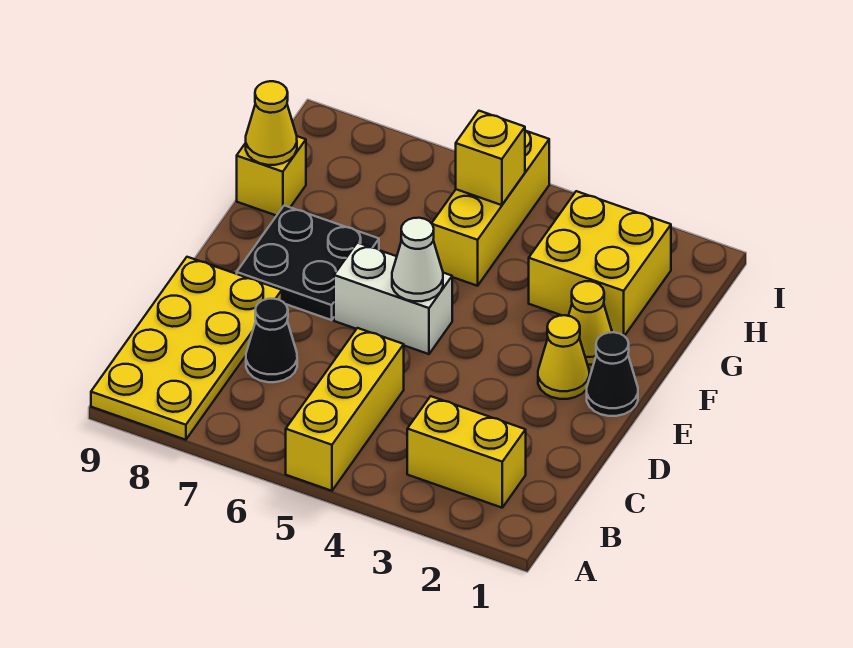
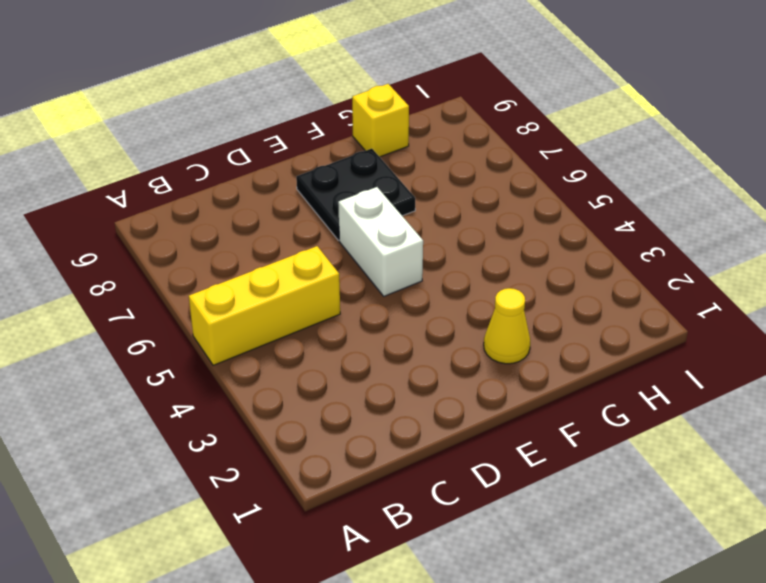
none -> yellow 2x4 plate [91,257,282,440]
none -> yellow 1x2 brick [407,396,526,508]
none -> black 1x1 cone [246,299,297,382]

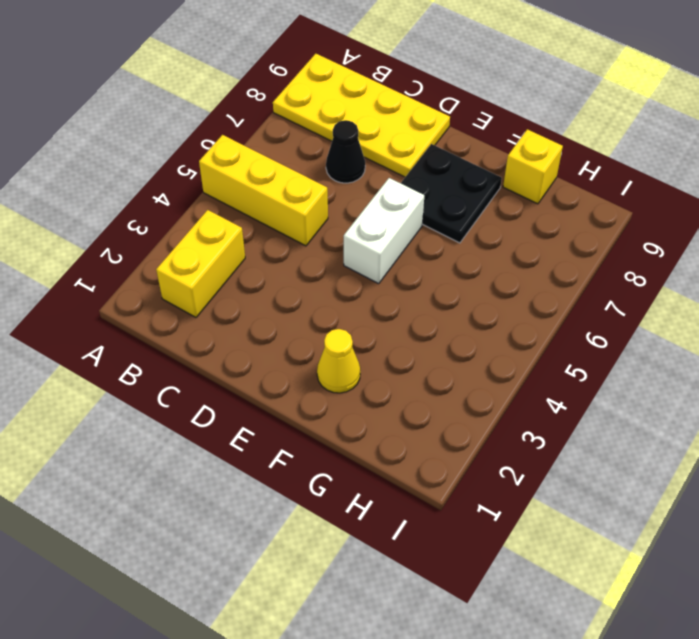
none -> black 1x1 cone [587,332,638,416]
none -> yellow 1x1 cone [538,315,589,399]
none -> yellow 2x2 brick [529,191,671,336]

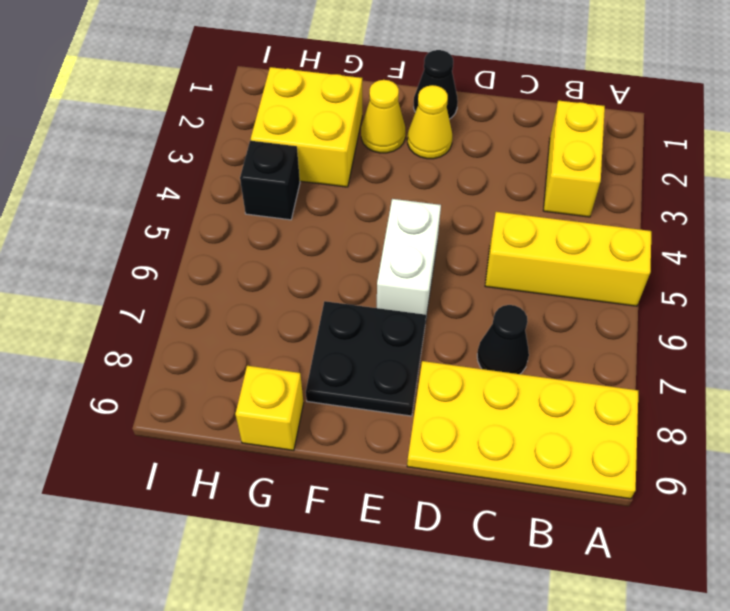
black 1x1 brick [240,141,300,220] -> none
none -> yellow 1x3 brick [431,131,549,286]
none -> white 1x1 cone [392,218,443,301]
none -> yellow 1x1 cone [246,81,297,165]

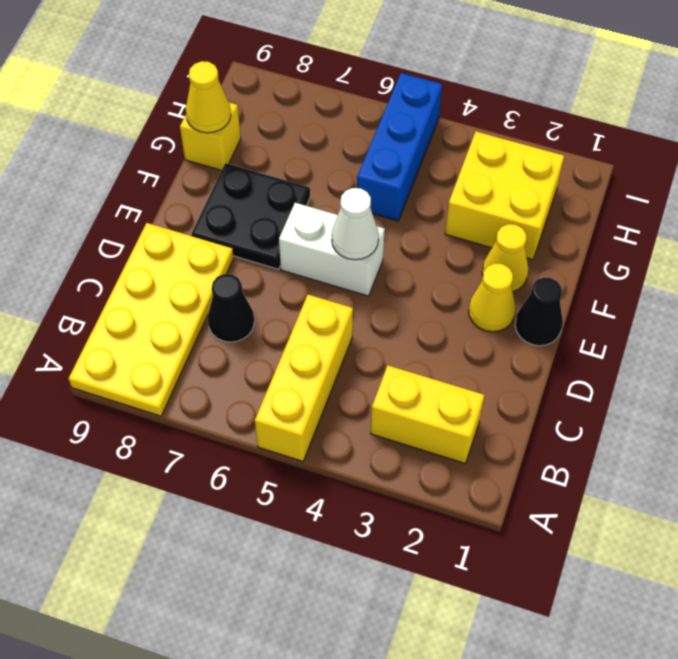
blue 1x3 brick [357,73,442,221] -> yellow 1x3 brick [431,131,549,286]
none -> yellow 1x1 brick [456,111,525,205]

